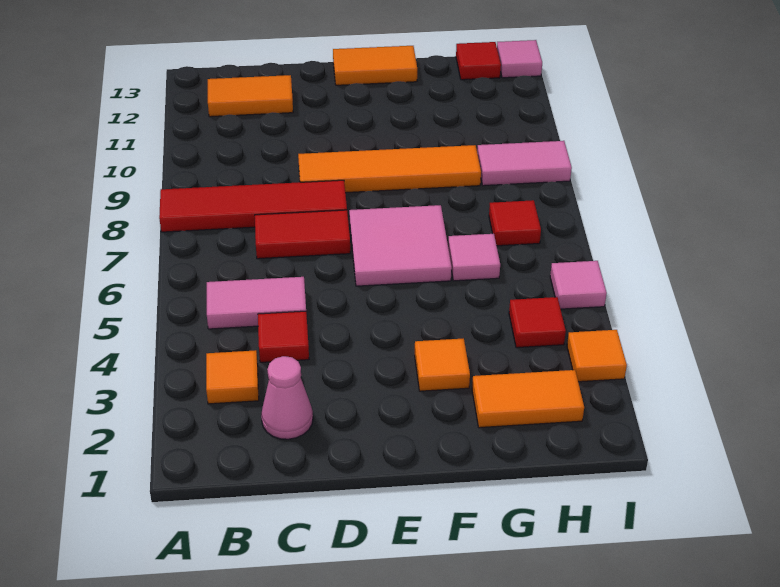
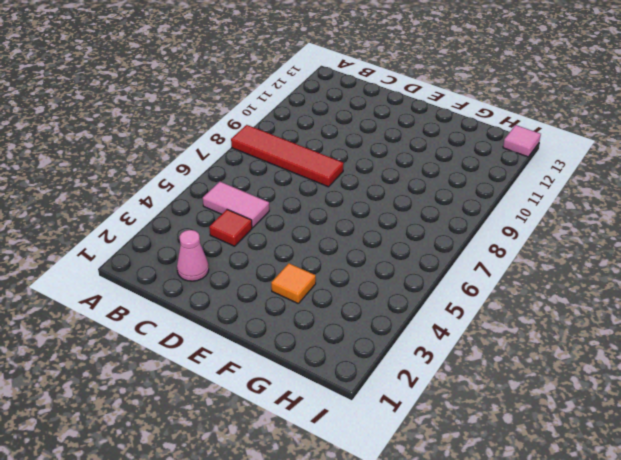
none -> orange 1x1 tile [206,350,259,404]
none -> orange 1x2 tile [208,75,293,117]
none -> red 1x2 tile [255,210,350,259]

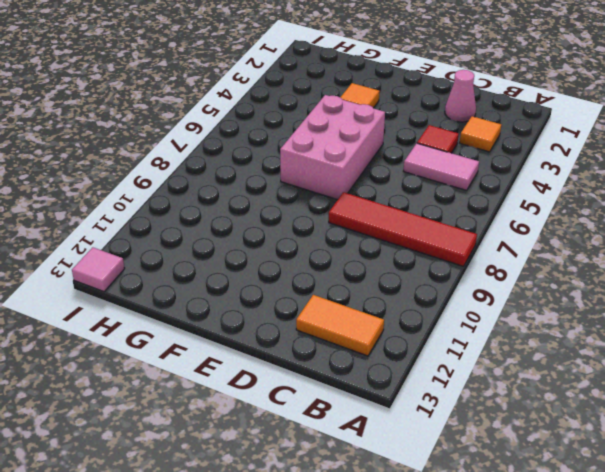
pink 2x3 brick [280,95,385,200] -> pink 2x2 tile [349,205,452,286]
none -> red 1x2 tile [255,210,350,259]
none -> orange 1x4 tile [298,145,481,193]
none -> orange 1x2 tile [333,46,417,85]

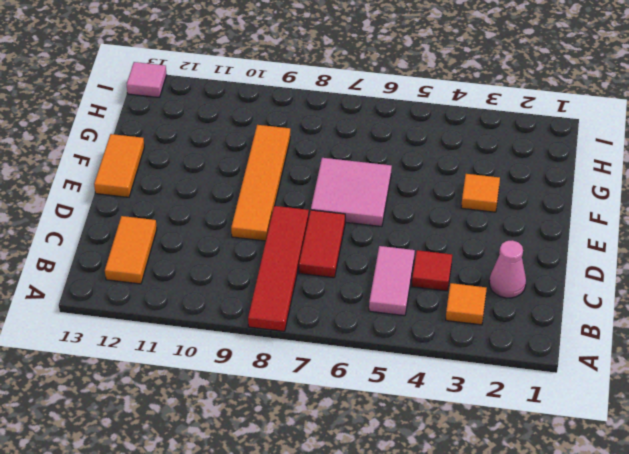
none -> orange 1x2 tile [472,370,584,428]
none -> pink 1x1 tile [448,234,500,281]
none -> red 1x1 tile [509,297,566,348]

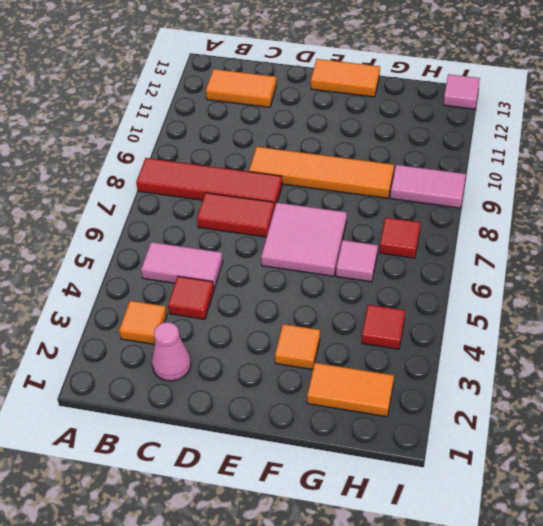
none -> red 1x1 tile [456,42,501,80]
none -> orange 1x1 tile [567,330,627,382]
none -> pink 1x1 tile [550,261,607,309]

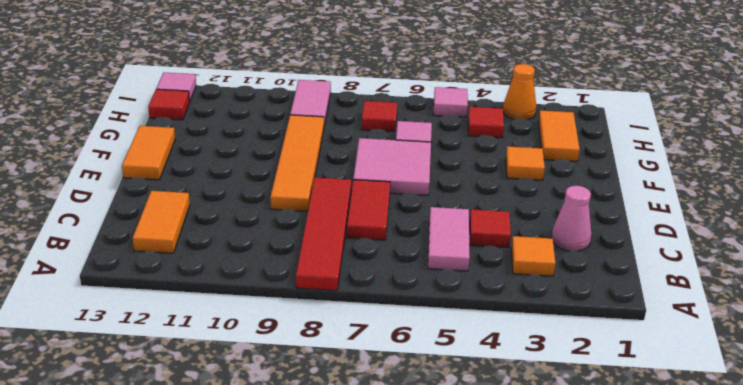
orange 1x1 cone [503,64,536,120] -> orange 1x1 tile [567,330,627,382]

